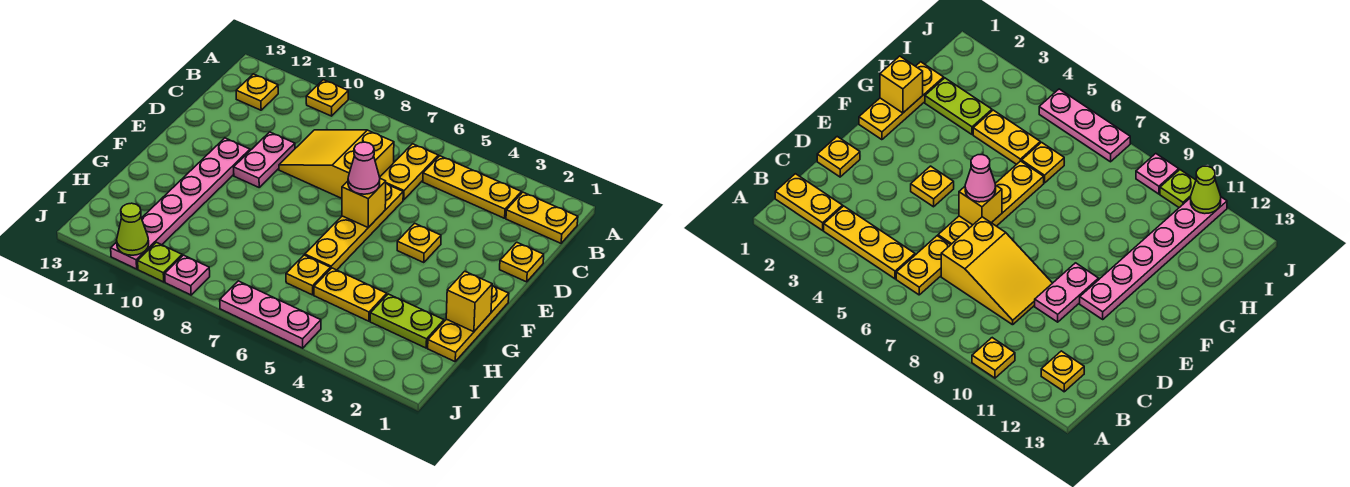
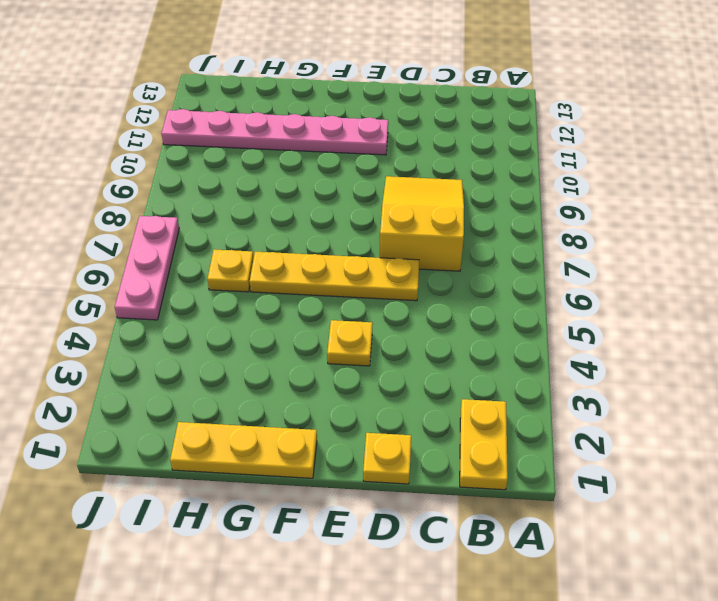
none -> yellow 1x1 plate [306,80,348,116]
none -> yellow 1x3 plate [423,156,521,218]
none -> yellow 1x2 plate [380,144,438,200]

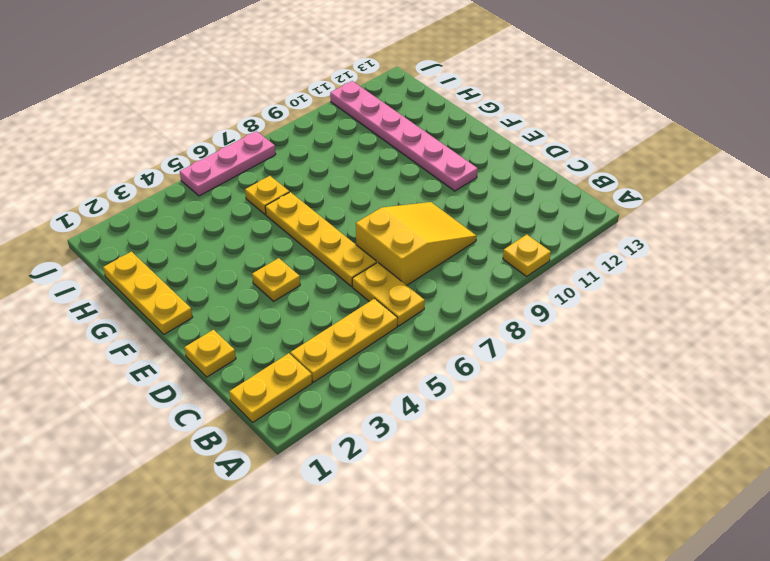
none -> yellow 1x1 plate [236,74,278,110]
none -> pink 1x2 plate [234,132,295,187]
none -> lime 1x2 plate [370,294,444,348]

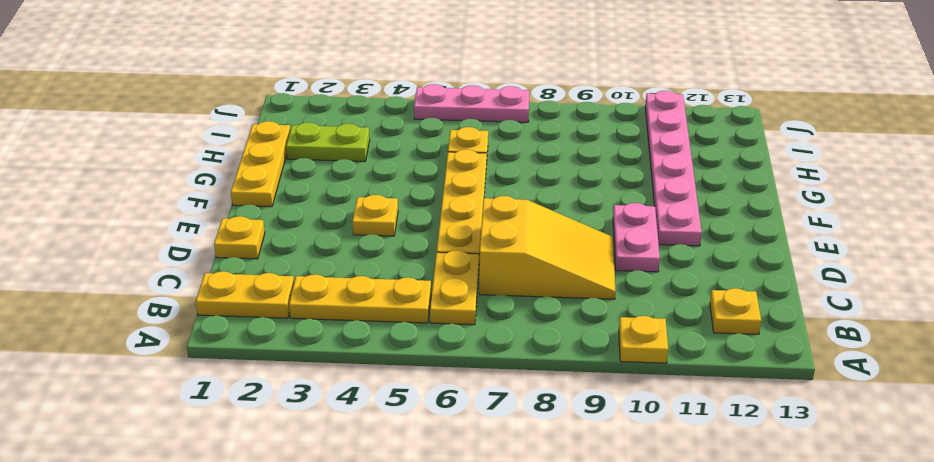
none -> yellow 1x2 plate [314,268,387,321]
none -> pink 1x1 plate [165,255,210,295]
none -> lime 1x1 plate [138,242,182,282]

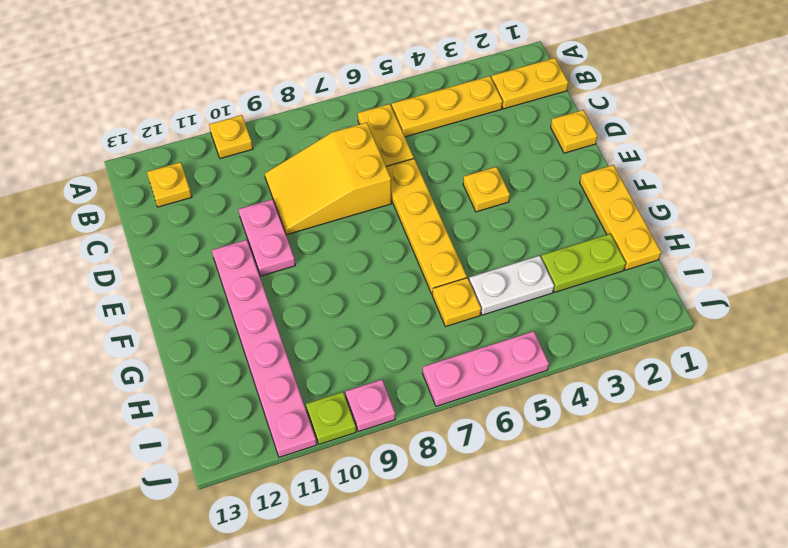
white 1x2 plate [469,256,554,315] -> yellow 1x2 plate [314,268,387,321]
none -> yellow 1x1 brick [342,179,386,227]
none -> yellow 1x1 brick [446,271,492,332]
none -> lime 1x1 cone [117,203,149,255]

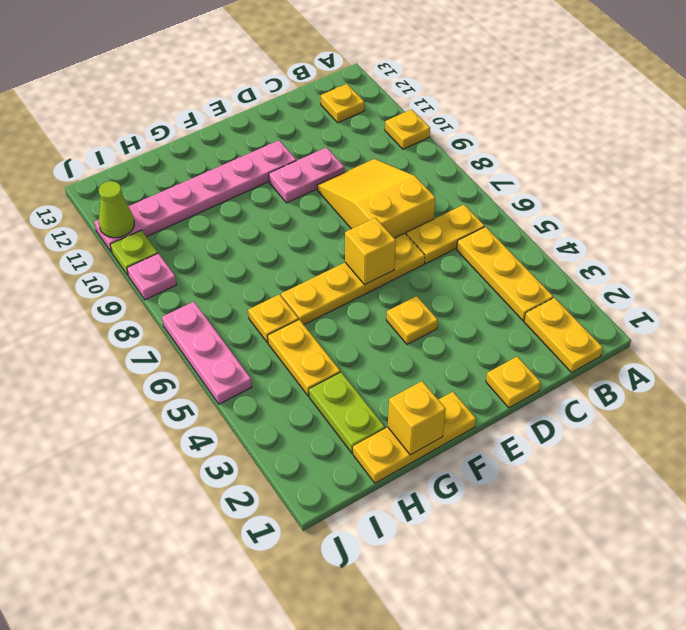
none -> pink 1x1 cone [348,142,380,194]

